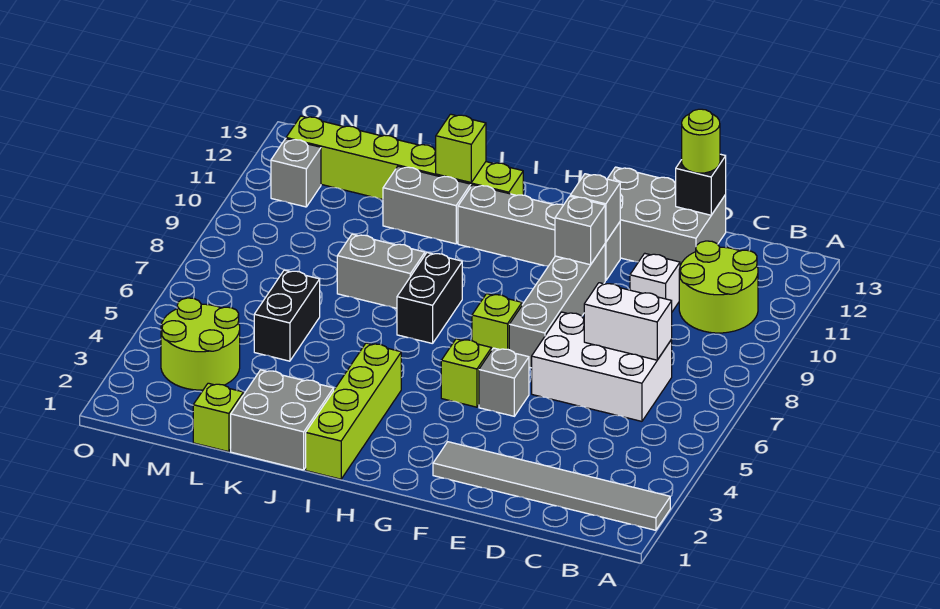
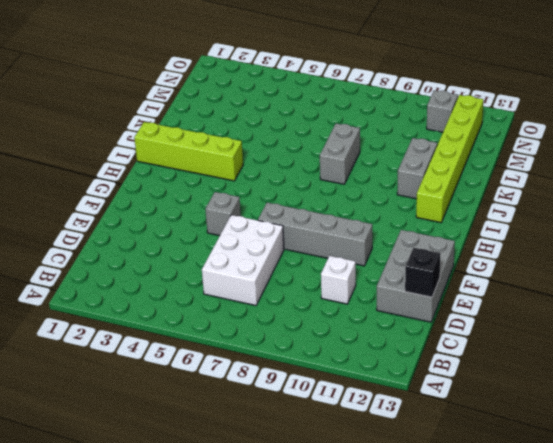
none -> grey 1x6 tile [433,442,670,530]
none -> lime 2x2 round brick [679,241,758,333]
none -> grey 1x4 brick [458,185,620,281]

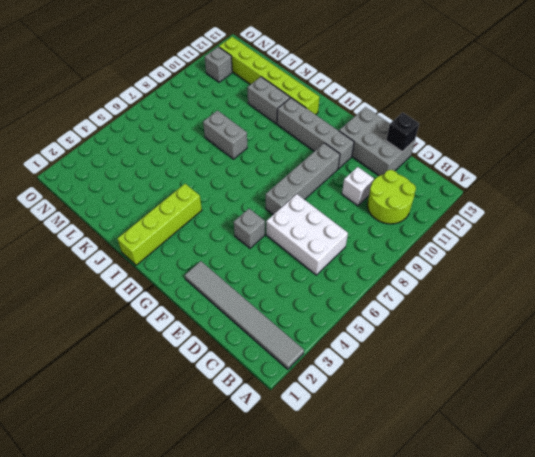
none -> lime 1x1 brick [441,339,492,407]
none -> lime 1x1 brick [472,294,522,350]
none -> black 1x2 brick [397,253,462,344]

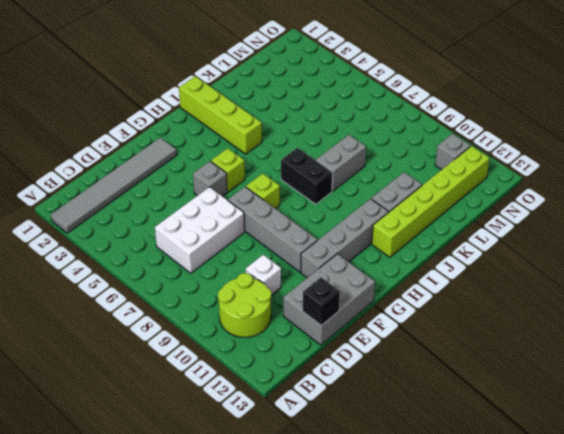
none -> grey 2x2 brick [231,370,334,470]
none -> lime 1x1 brick [193,383,243,452]
none -> black 1x2 brick [254,270,320,361]

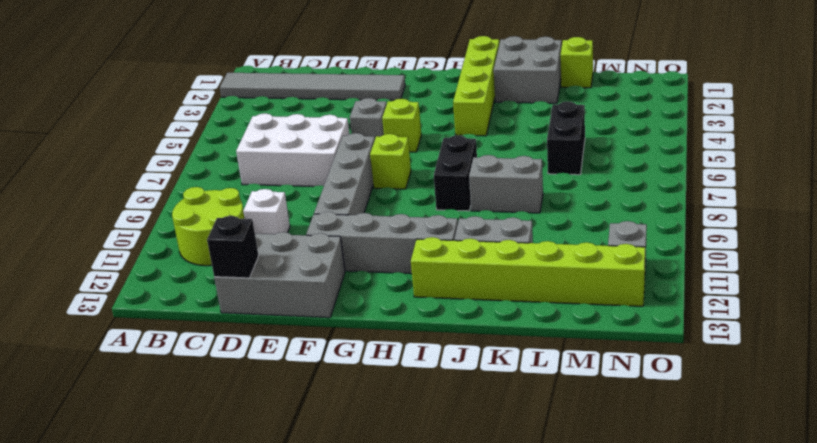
none -> lime 2x2 round brick [161,298,240,390]
none -> white 1x2 brick [584,283,672,360]
none -> grey 1x1 brick [555,196,605,265]

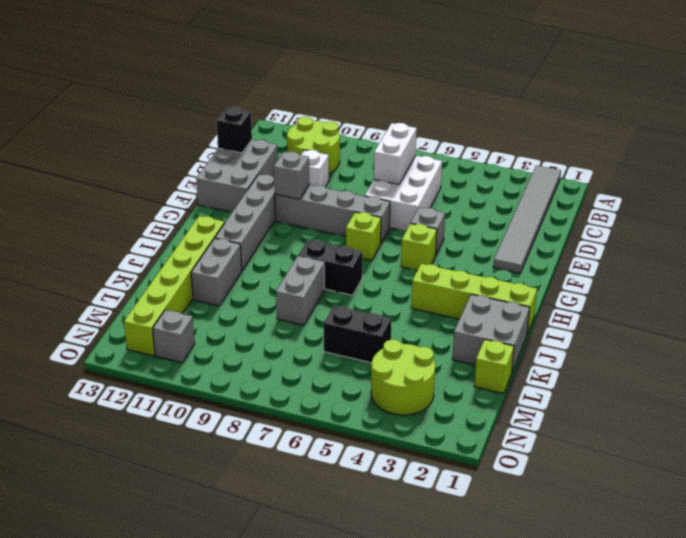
none -> grey 1x1 brick [570,174,620,242]
none -> lime 1x1 brick [436,114,486,182]
none -> lime 1x1 round brick [682,109,720,173]

